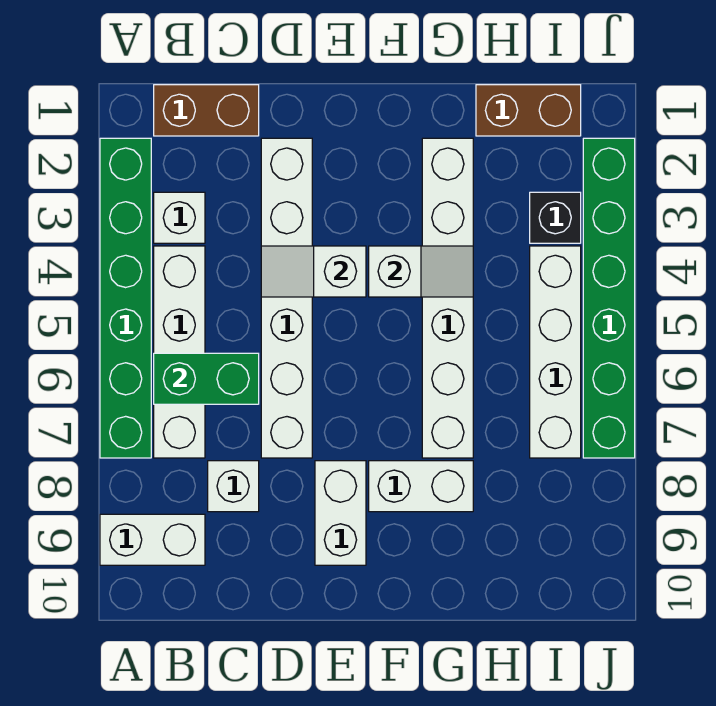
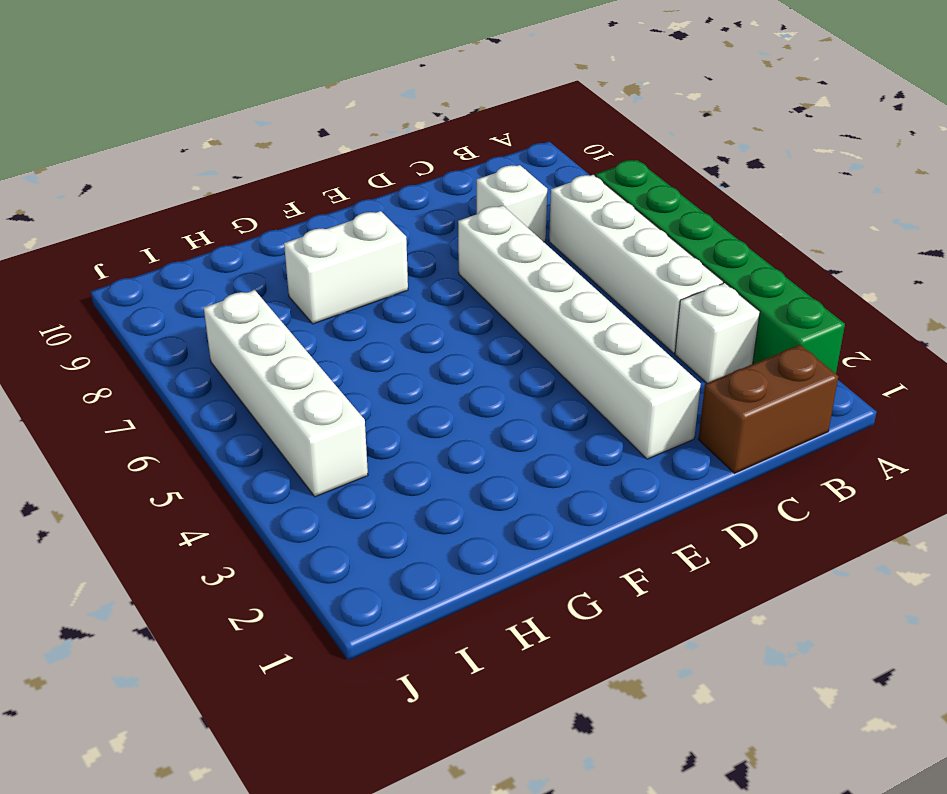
none -> white 1x2 brick [100,514,205,565]
none -> white 1x2 brick [315,461,366,565]
none -> white 1x6 brick [422,138,473,458]

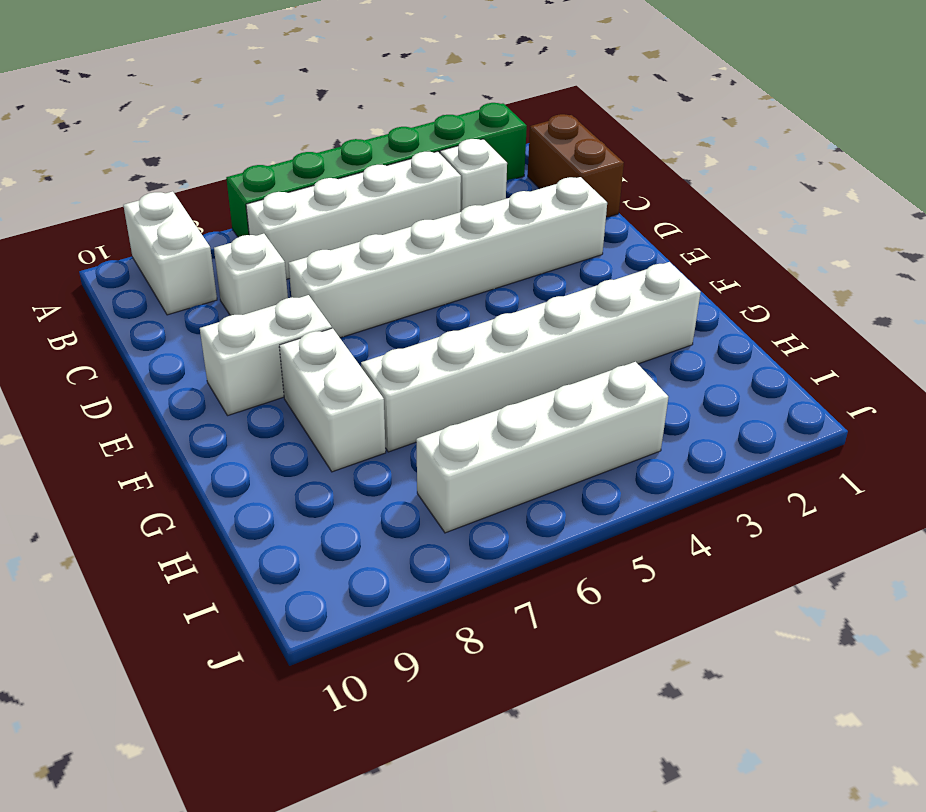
none -> brown 1x2 brick [476,85,581,136]
none -> black 1x1 brick [530,192,581,243]
none -> green 1x6 brick [583,138,635,458]

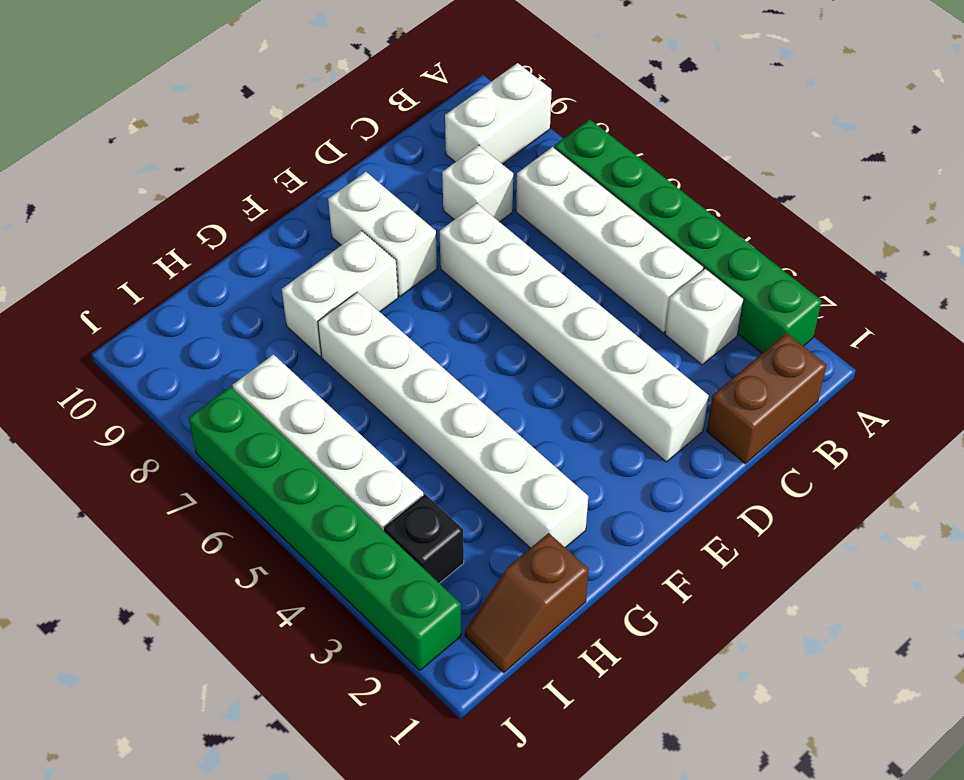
brown 1x2 slope [465,533,589,673] -> brown 1x2 brick [476,85,581,136]
none -> green 1x2 brick [154,353,259,404]
none -> white 1x2 slope [261,246,366,297]
none -> white 1x2 slope [369,246,473,297]

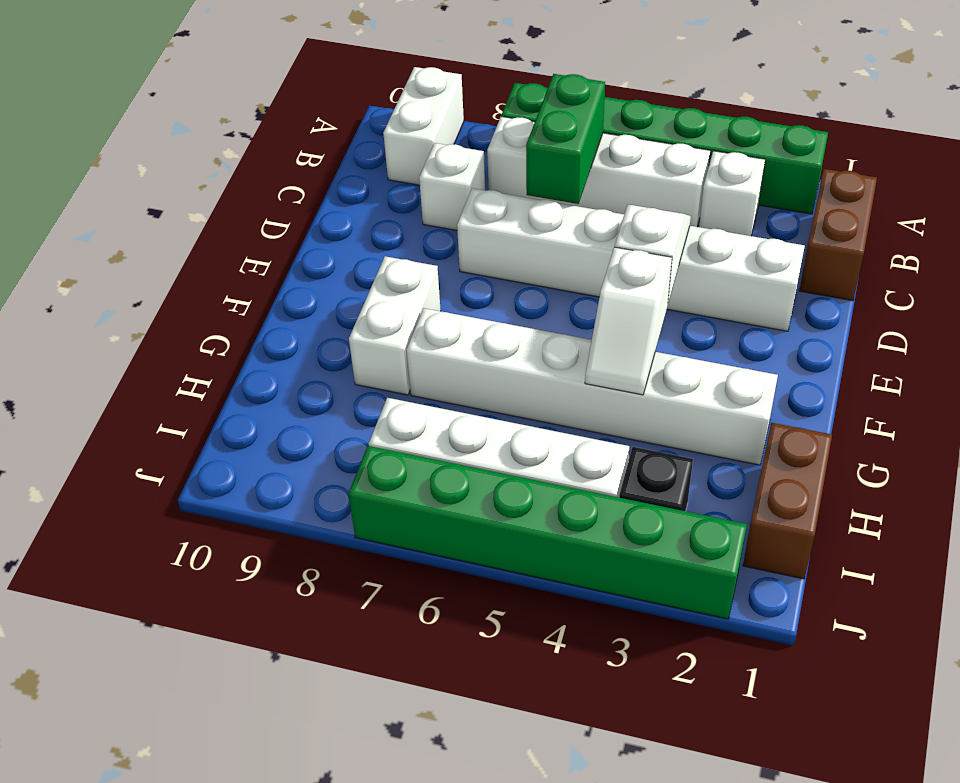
none -> white 1x2 brick [315,461,366,565]

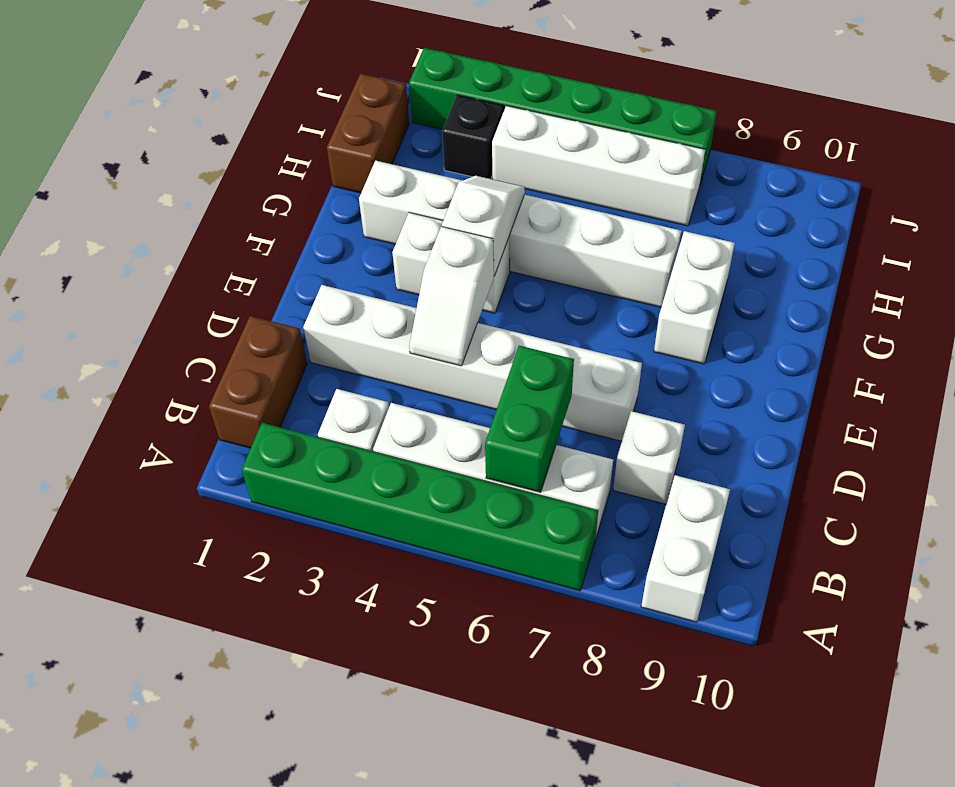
white 1x2 brick [392,213,510,313] -> white 1x2 brick moved to [315,461,366,565]

